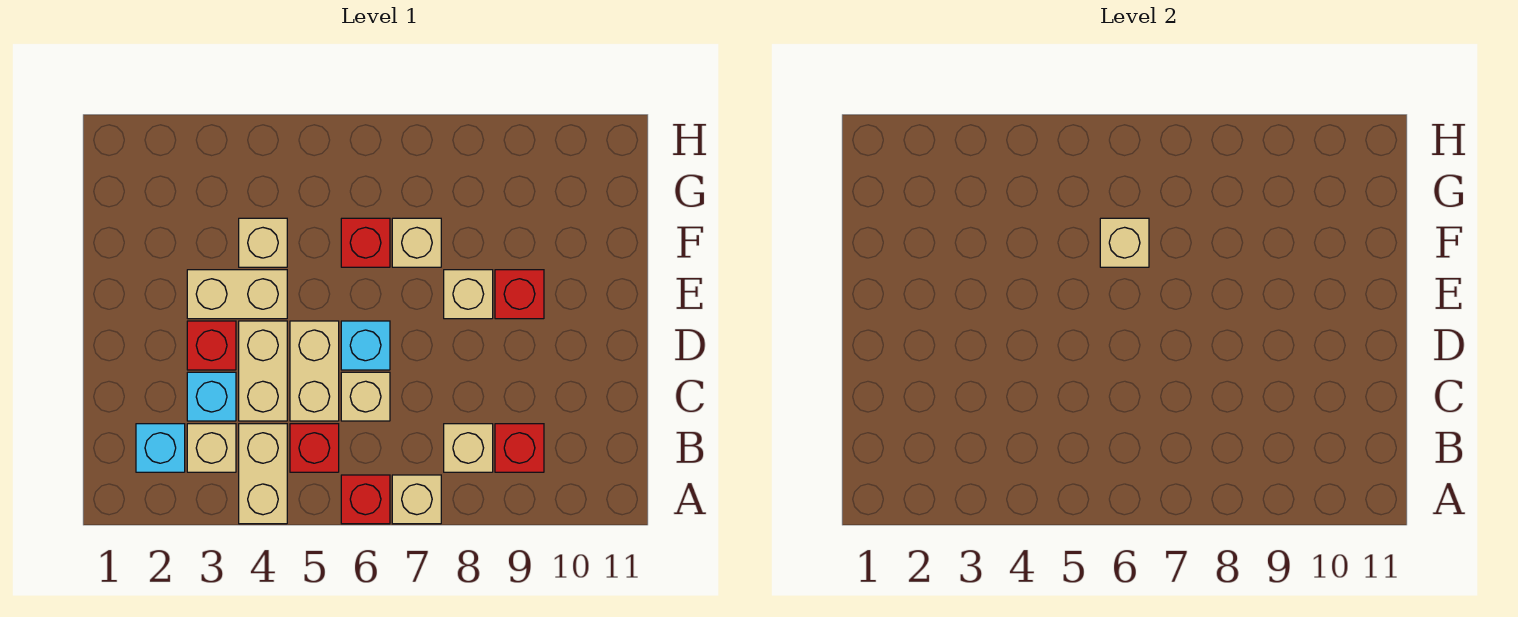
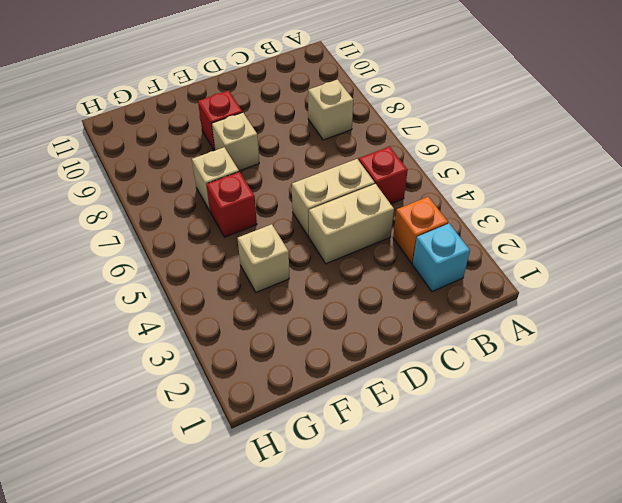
orange 1x1 brick [393,197,448,263] -> tan 1x1 brick [187,424,236,472]
none -> tan 1x2 brick [239,424,287,524]
none -> red 1x1 brick [341,475,390,524]
none -> tan 1x1 brick [392,475,441,524]

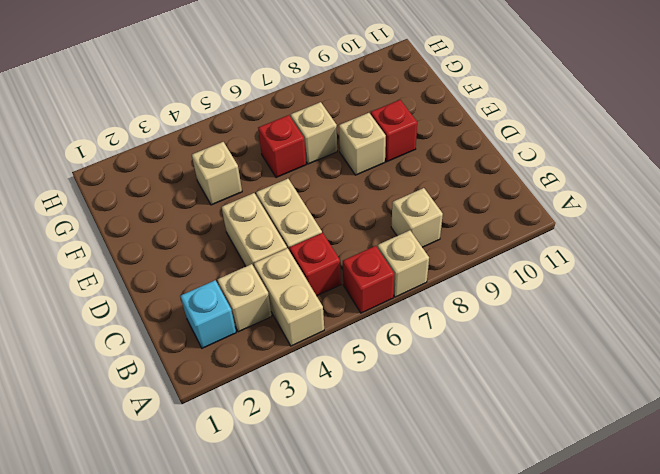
none -> red 1x1 brick [495,424,544,472]
none -> cyan 1x1 brick [187,372,236,421]
none -> tan 1x1 brick [341,372,390,421]

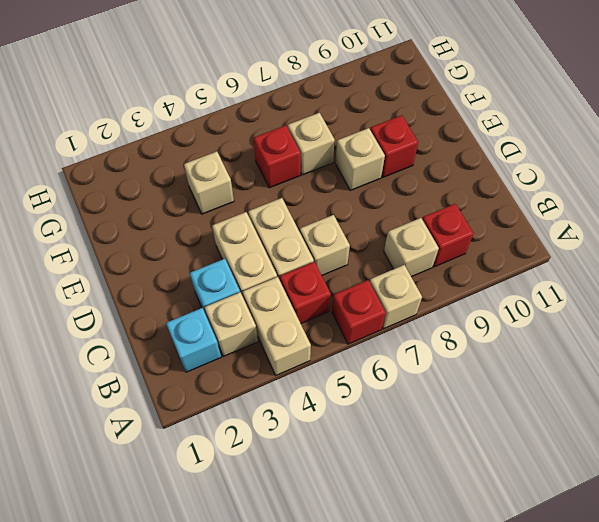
none -> red 1x1 brick [187,321,236,370]
none -> cyan 1x1 brick [341,321,390,370]
none -> tan 1x2 brick [187,270,287,319]

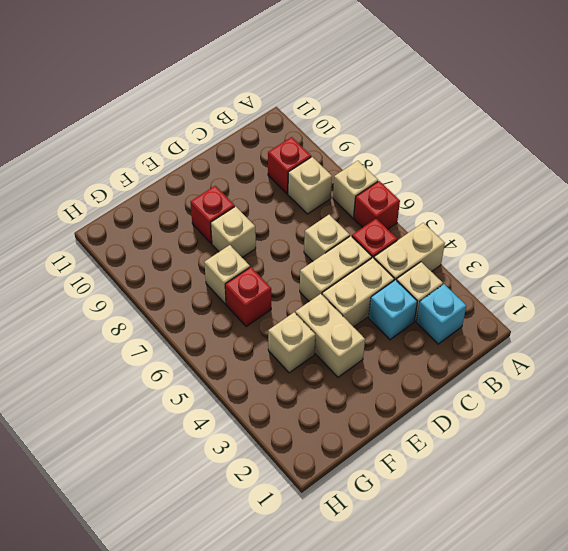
none -> red 1x1 brick [187,321,236,370]
none -> cyan 1x1 brick [341,321,390,370]
none -> tan 1x1 brick [1100,218,1149,267]

